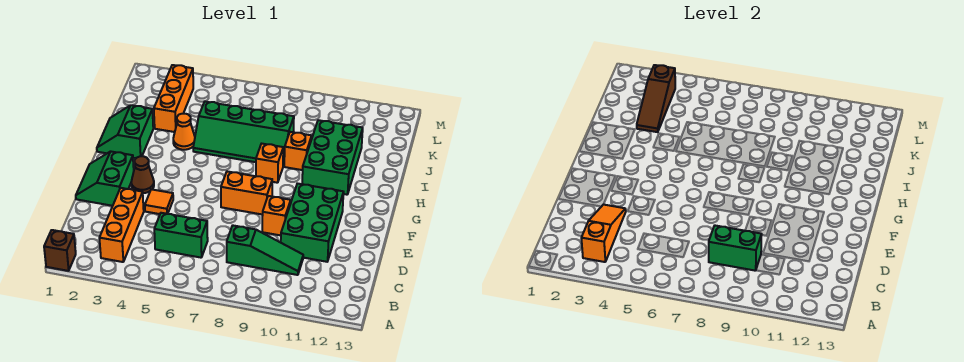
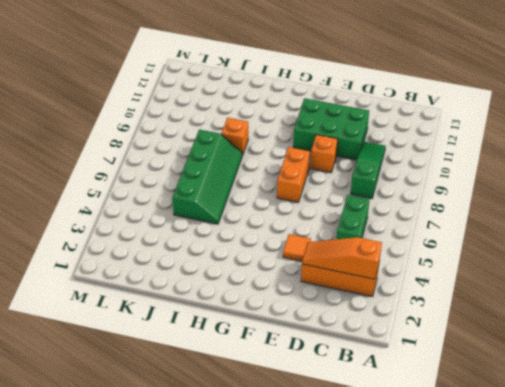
none -> brown 1x1 brick [44,230,76,271]
none -> green 2x2 slope [76,151,134,206]
none -> brown 1x1 cone [131,156,154,193]

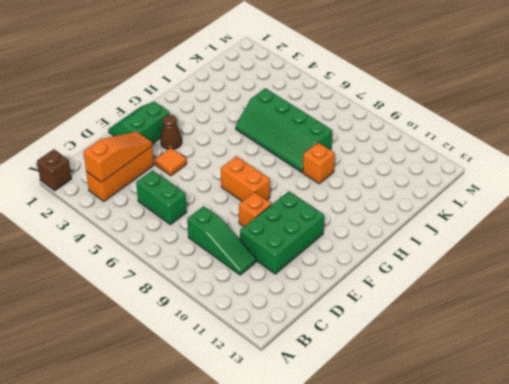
none -> green 2x2 slope [97,105,153,158]
none -> orange 1x1 brick [256,144,283,183]
none -> green 2x3 brick [302,120,363,195]

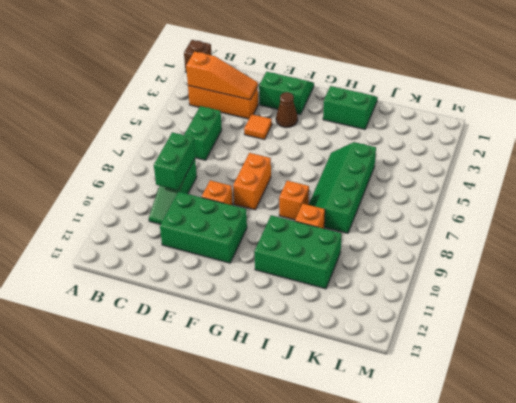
none -> orange 1x1 cone [173,114,195,150]
none -> orange 1x3 brick [154,65,193,132]
none -> brown 1x3 slope [637,65,675,132]

